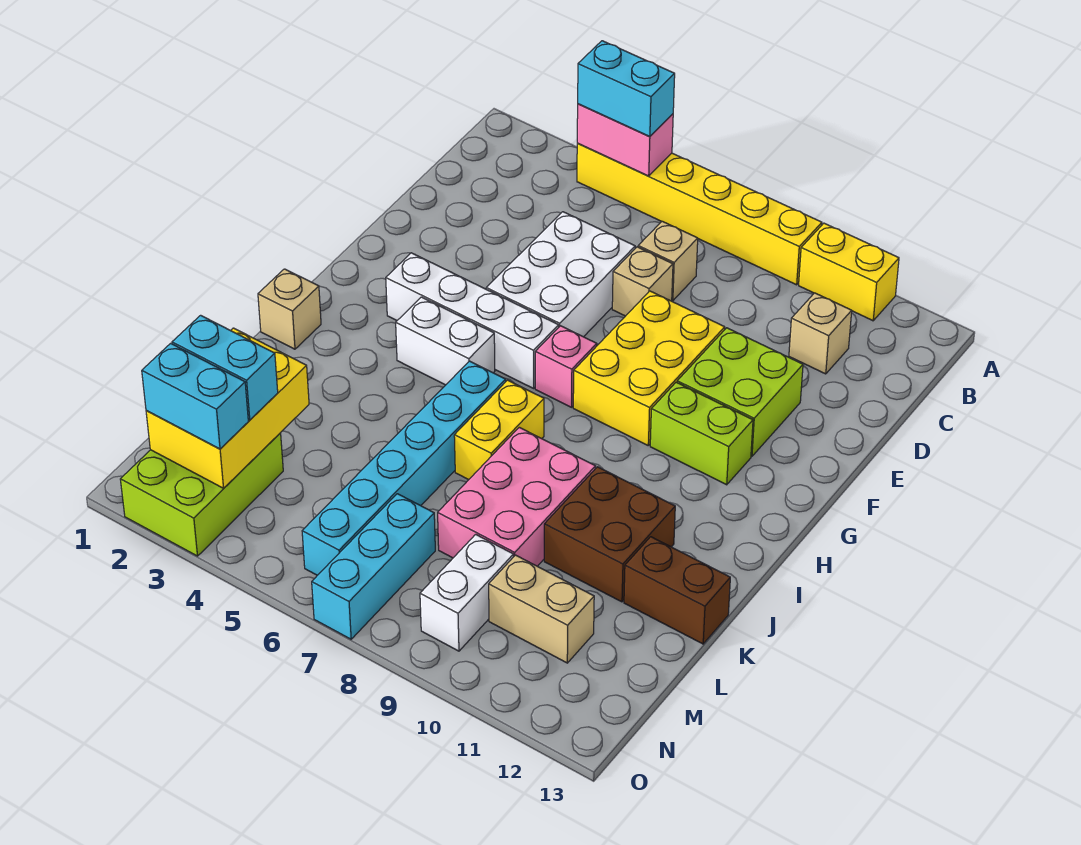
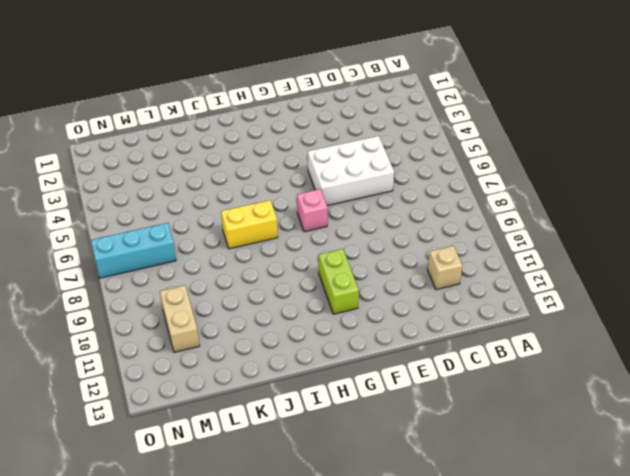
none -> yellow 1x6 brick [577,143,822,285]
none -> yellow 1x2 brick [799,223,899,321]
none -> tan 1x1 brick [638,221,698,301]

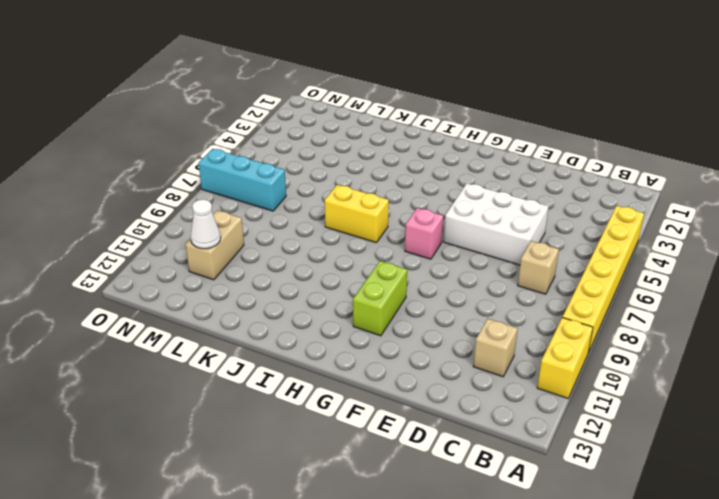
white 1x1 cone [191,199,221,249] -> none
none -> tan 1x1 brick [612,247,673,316]
none -> yellow 2x3 brick [573,291,725,445]
none -> lime 2x2 brick [677,328,803,456]

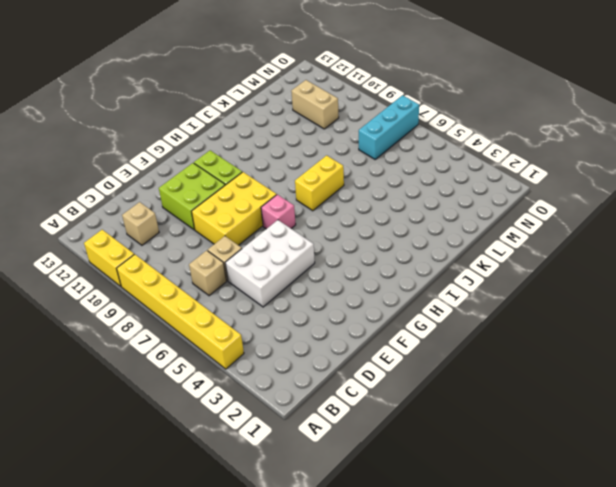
none -> white 1x4 brick [386,253,559,388]
none -> white 1x2 brick [396,297,495,385]
none -> tan 1x1 brick [258,269,321,349]

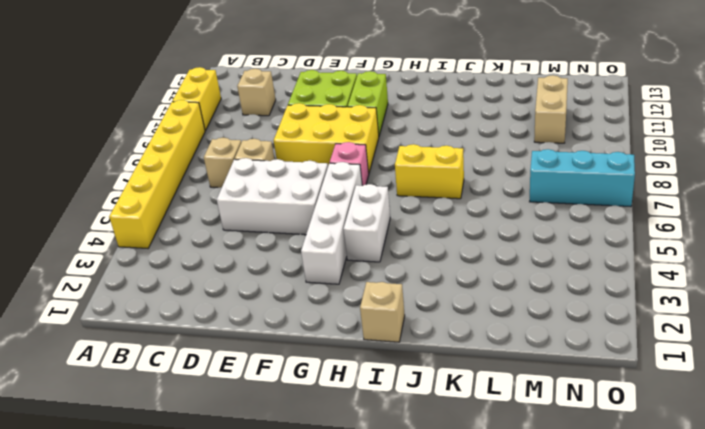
none -> cyan 1x6 brick [302,361,506,575]
none -> pink 2x3 brick [438,427,596,566]
none -> brown 2x2 brick [544,467,675,602]

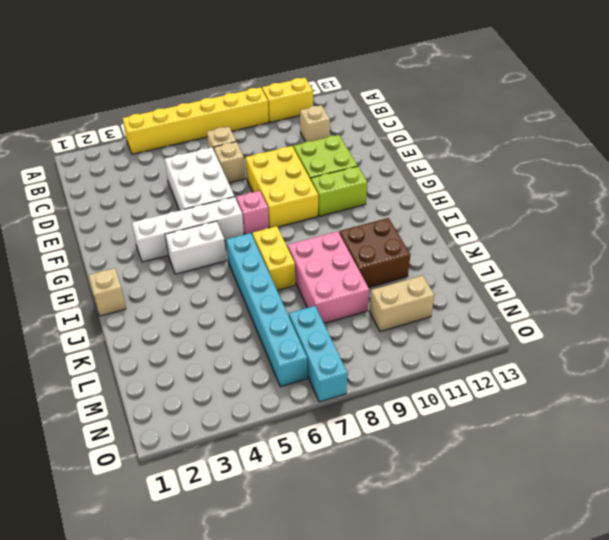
none -> brown 1x2 brick [624,537,730,644]
none -> lime 2x3 brick [120,433,283,556]
none -> white 1x2 brick [420,534,513,651]

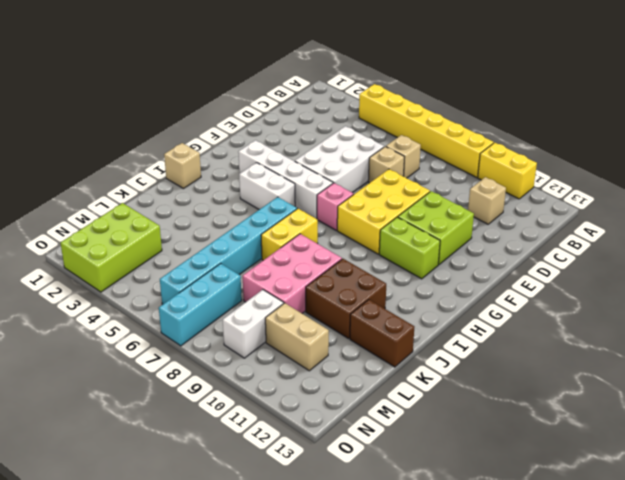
none -> pink 1x2 brick [577,104,673,176]
none -> yellow 2x3 brick [146,328,309,488]
none -> cyan 1x2 brick [578,41,675,137]

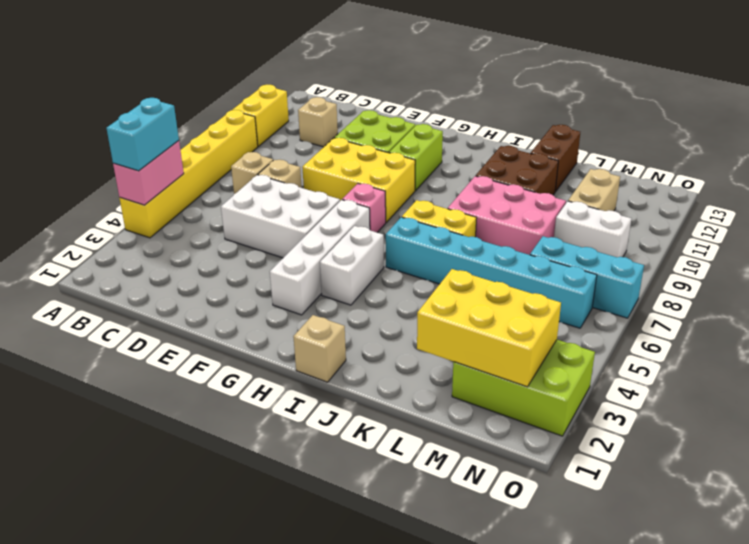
none -> cyan 1x2 brick [172,315,278,420]
none -> cyan 1x2 brick [142,343,248,449]

